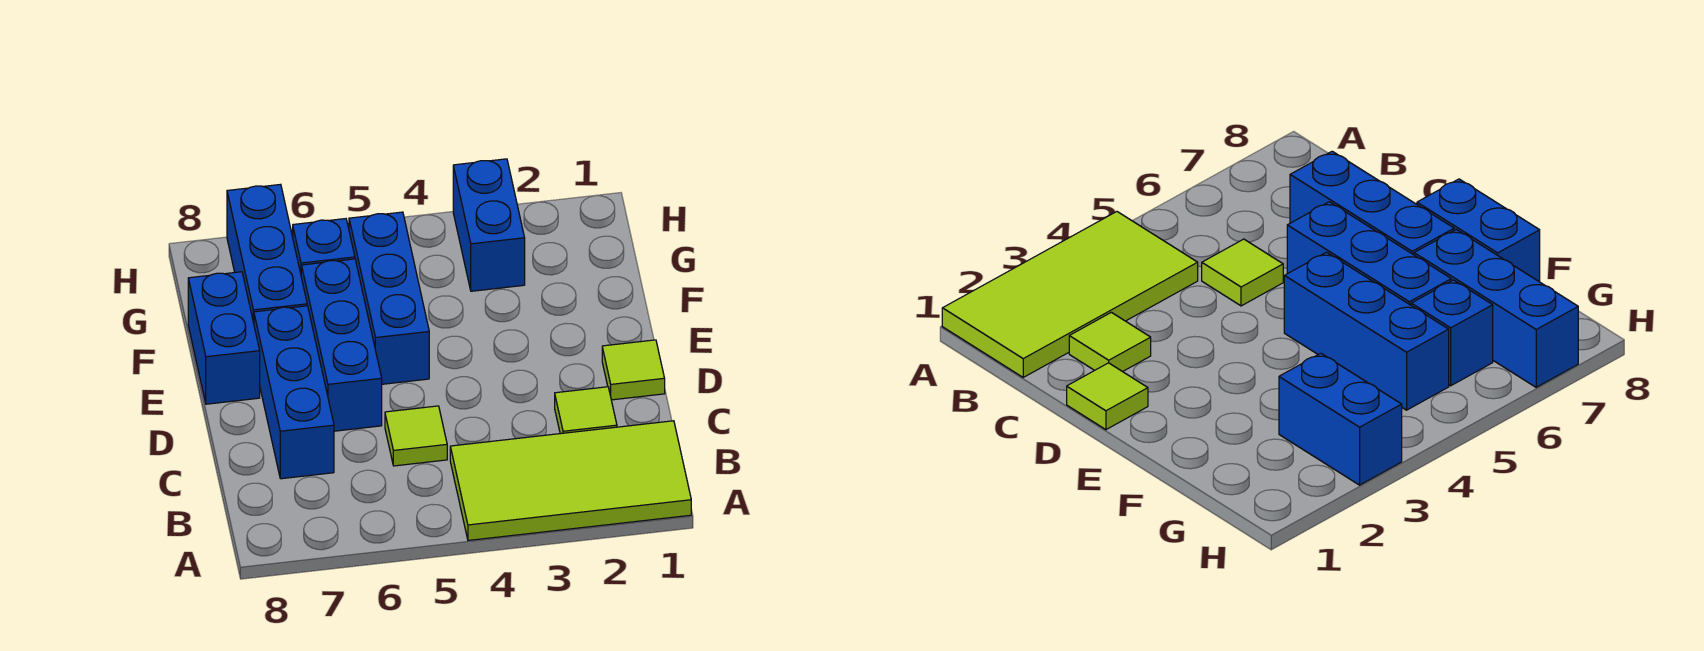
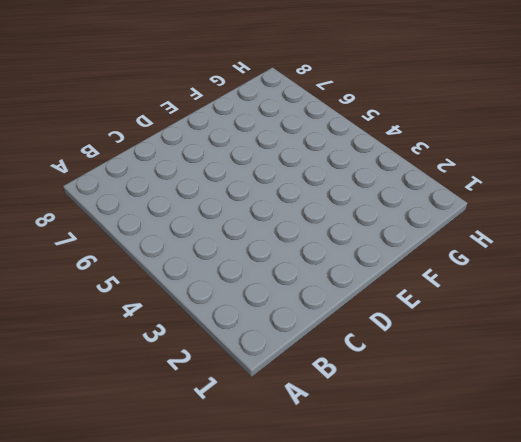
none -> lime 2x4 tile [450,421,691,540]
none -> lime 1x1 tile [555,387,617,434]

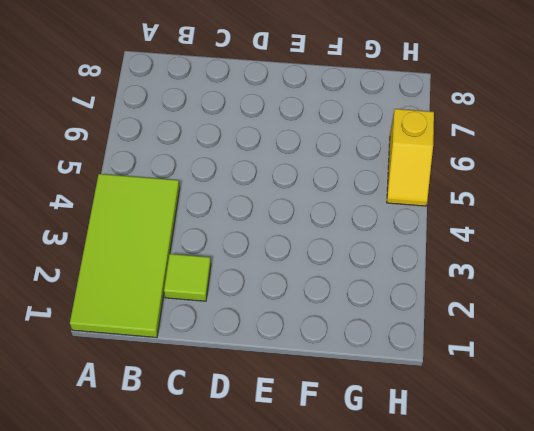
yellow 1x2 slope [387,109,434,206] -> none
none -> lime 1x1 tile [385,406,447,466]
none -> blue 1x3 brick [254,306,334,479]

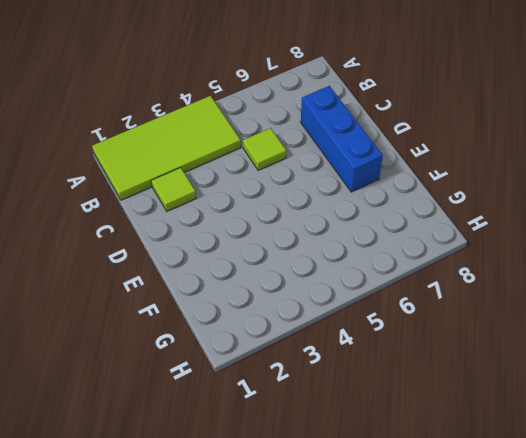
none -> lime 1x1 tile [602,340,665,400]
none -> blue 1x3 brick [301,259,382,431]

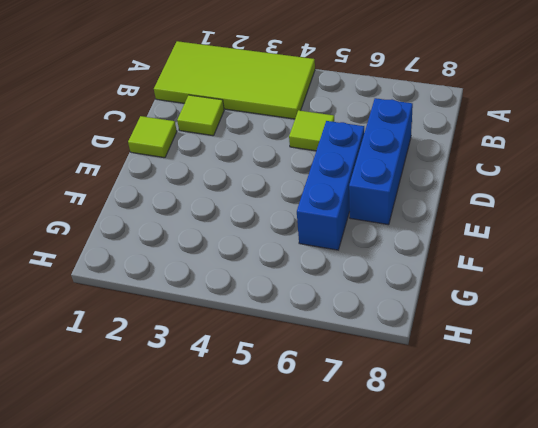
none -> blue 1x3 brick [349,212,429,384]
none -> blue 1x2 brick [188,272,260,404]

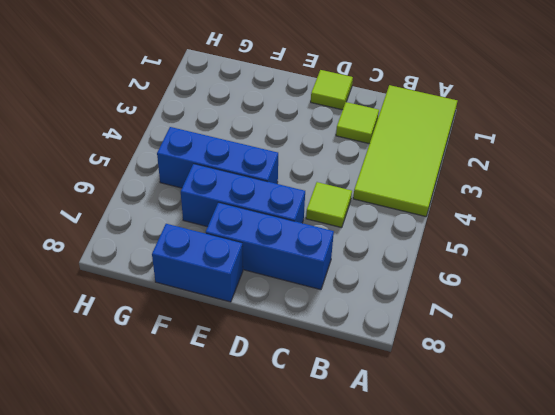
none -> blue 1x3 brick [227,184,307,323]
none -> blue 1x2 brick [453,159,525,291]

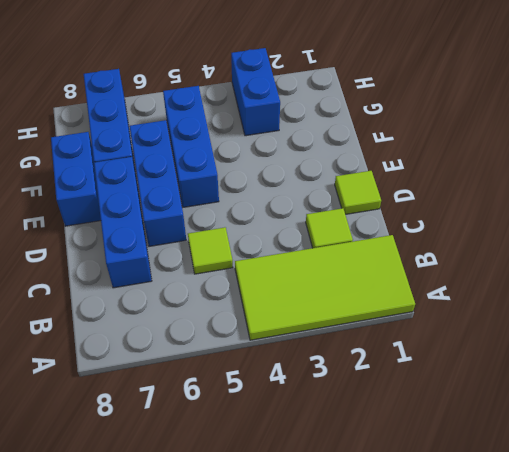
none -> blue 1x1 brick [293,219,355,273]

